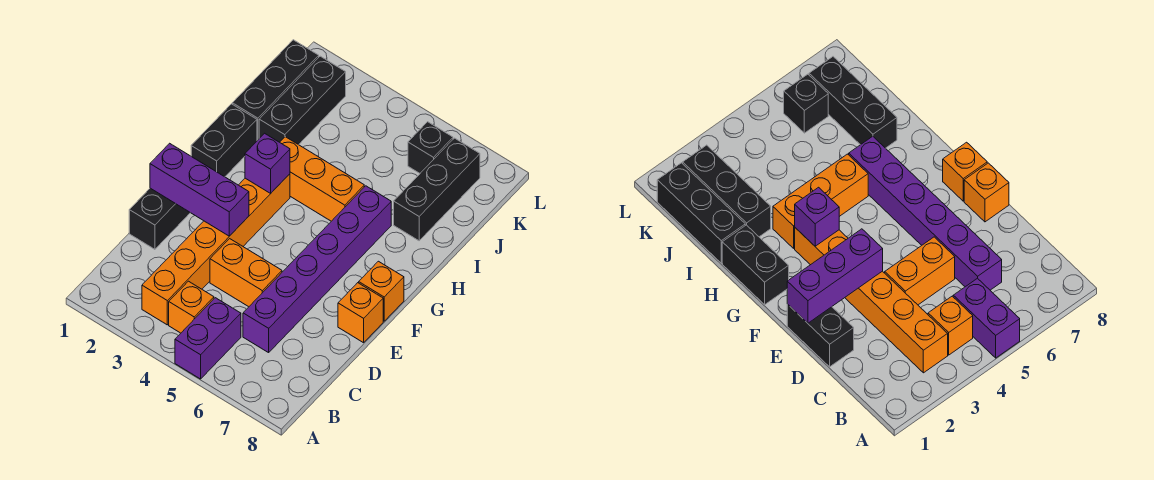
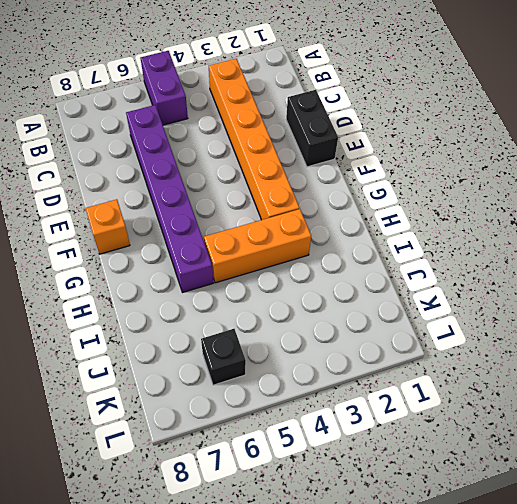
none -> orange 1x1 brick [169,281,214,333]
none -> orange 1x2 brick [210,239,282,307]
none -> orange 1x1 brick [338,283,383,343]

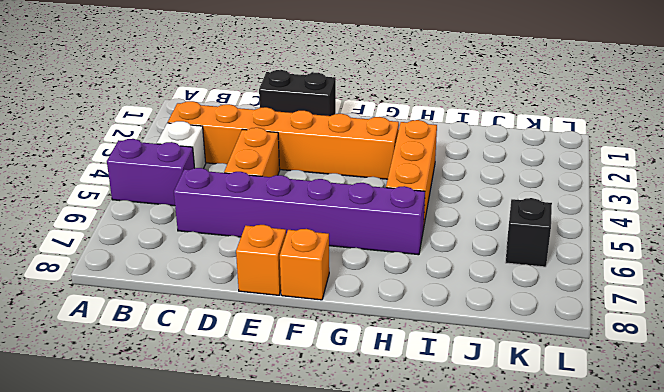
white 1x1 brick [157,121,206,169] -> orange 1x1 brick [169,281,214,333]
none -> black 1x2 brick [191,104,257,177]
none -> black 1x3 brick [232,40,319,141]
none -> black 1x3 brick [259,56,346,145]

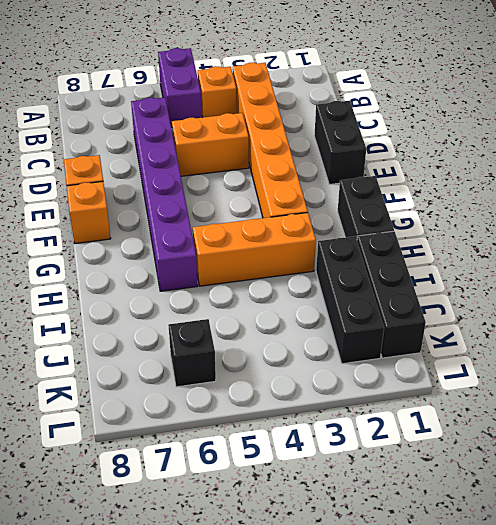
none -> black 1x3 brick [394,138,480,241]
none -> purple 1x3 brick [150,143,249,236]
none -> purple 1x1 brick [245,133,290,193]

